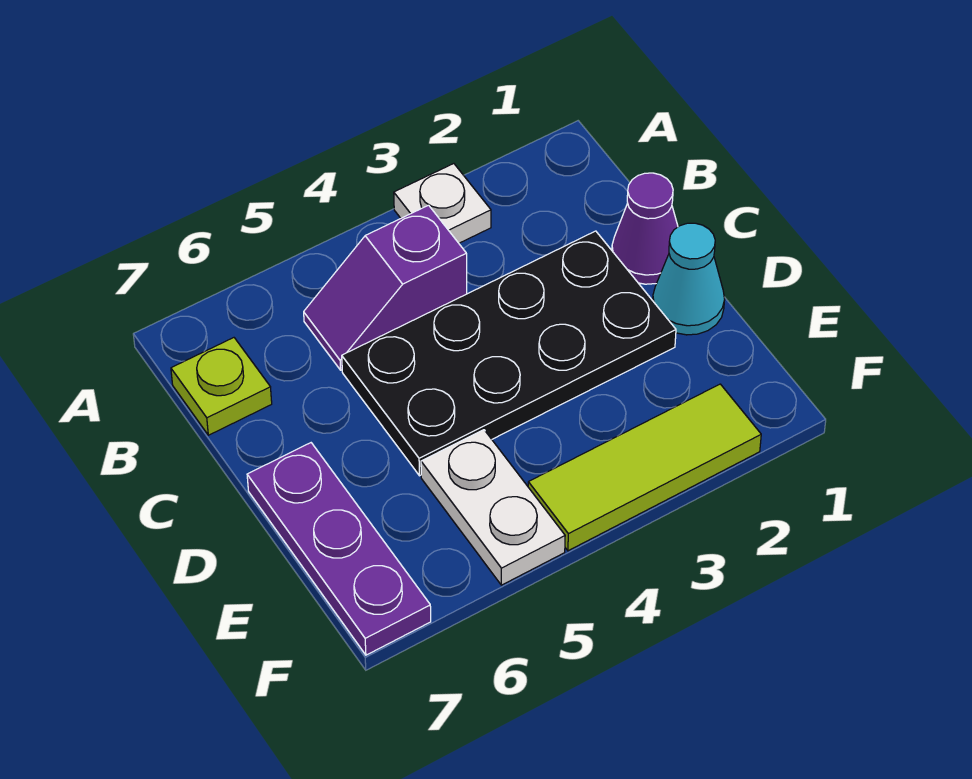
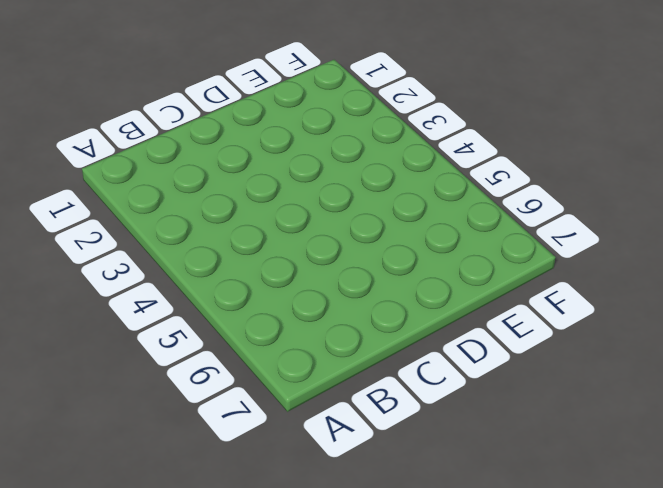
none -> white 1x1 plate [394,164,491,243]
none -> purple 1x2 slope [304,205,467,370]

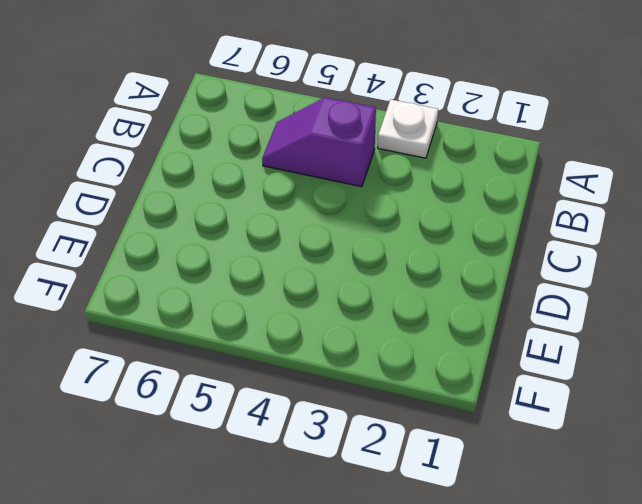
none -> lime 1x1 plate [171,338,272,435]
none -> purple 1x1 cone [612,173,678,284]

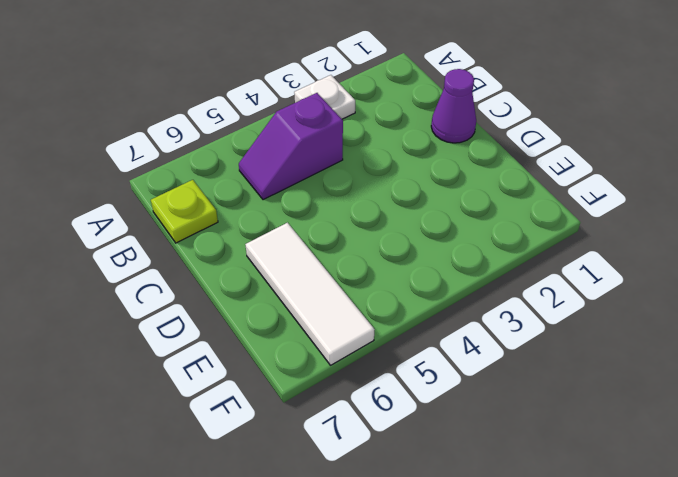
white 1x3 tile [245,223,375,365] -> none
none -> black 2x4 plate [342,231,676,476]
none -> cyan 1x1 cone [653,223,725,335]

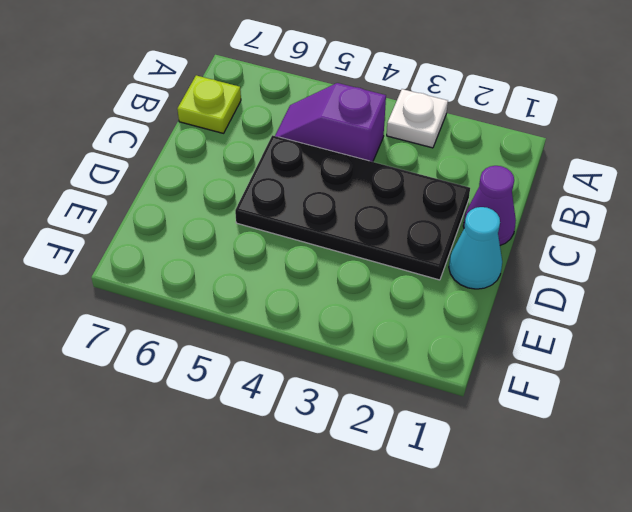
none -> purple 1x3 plate [247,443,431,655]
none -> white 1x2 plate [421,430,565,585]

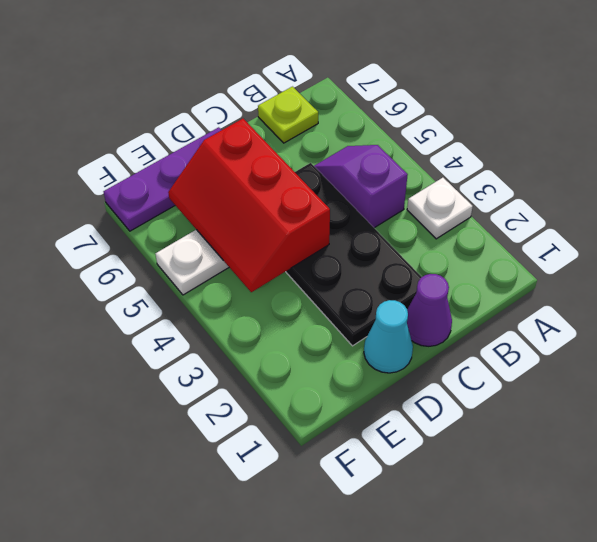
red 2x3 slope [168,119,330,292] -> none
none -> lime 1x3 tile [528,384,761,551]

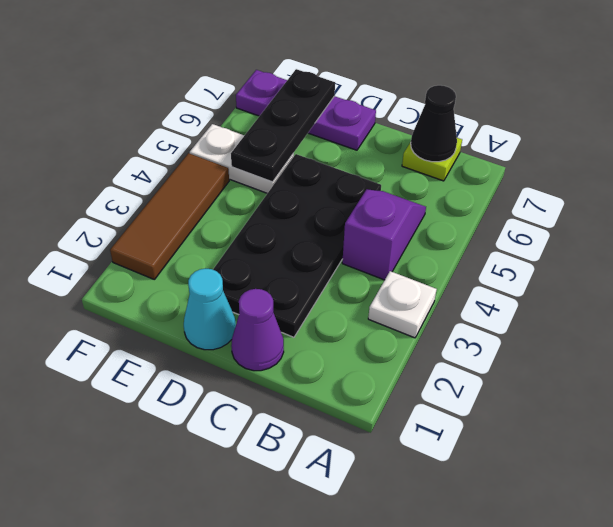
black 1x1 cone [411,85,457,162] -> none
black 1x3 plate [231,69,335,182] -> none
brown 1x3 tile [110,153,229,279] -> lime 1x3 tile [528,384,761,551]

